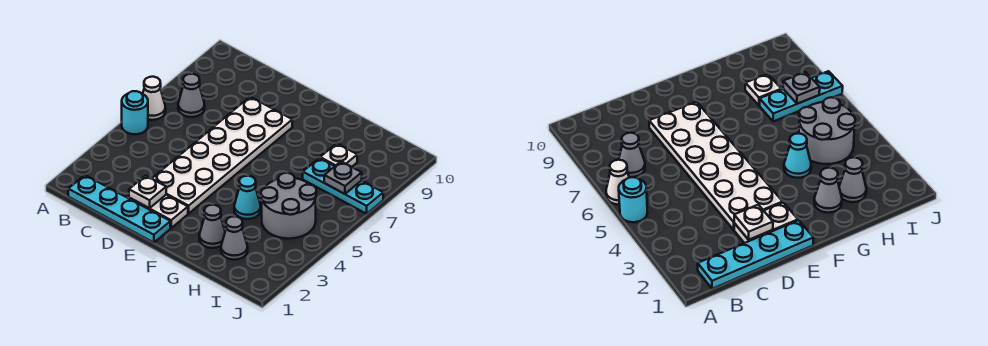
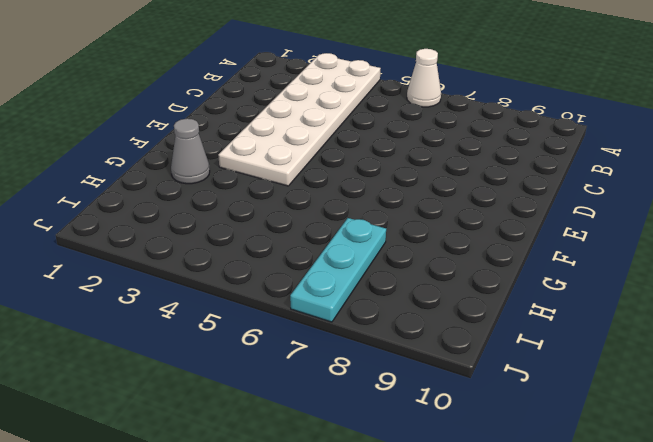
white 2x6 plate [218,53,381,186] -> white 2x6 plate turned to [152,97,292,213]
none -> cyan 1x1 round brick [122,91,148,134]
none -> cyan 1x4 plate [68,175,170,243]
none -> grey 1x1 cone [178,74,205,117]

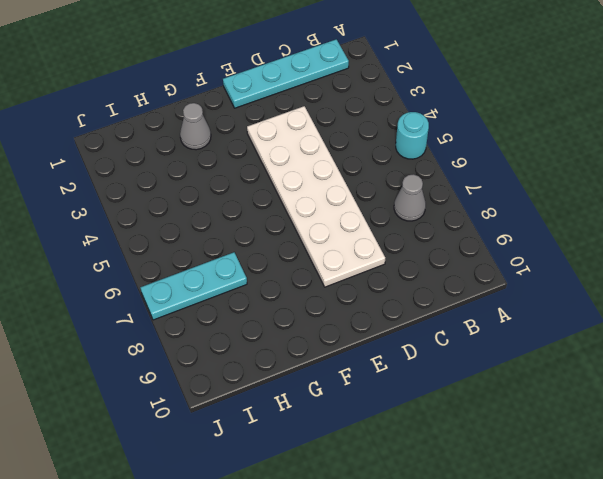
none -> white 1x1 cone [143,77,166,120]
none -> white 1x2 plate [129,195,188,228]
none -> cyan 1x1 cone [234,176,261,219]

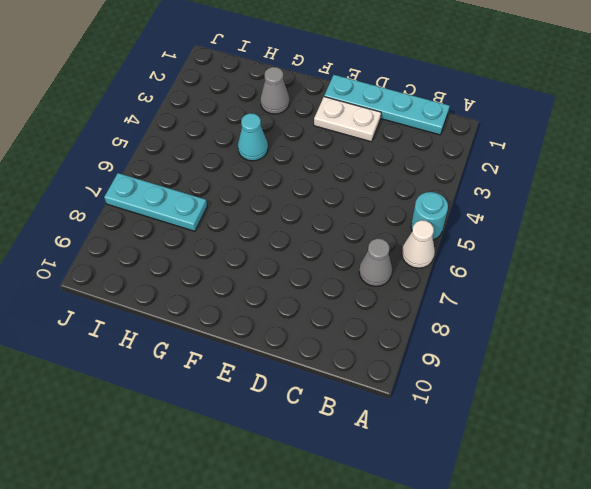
none -> white 2x6 plate [152,97,292,213]
none -> grey 1x1 cone [221,216,248,260]
none -> grey 2x2 round brick [261,173,316,239]

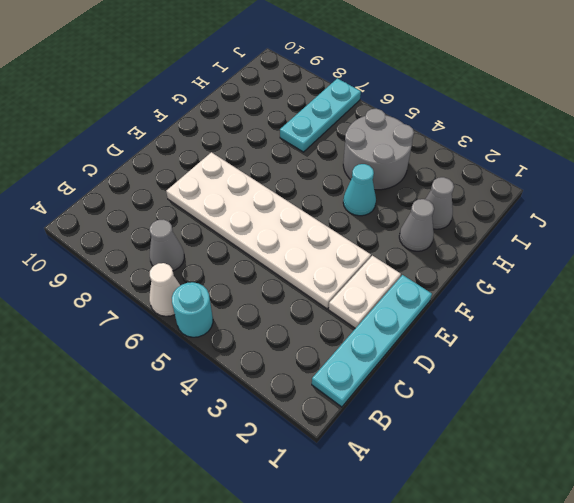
none -> white 1x1 plate [320,143,357,167]
none -> white 1x1 plate [129,176,166,208]
none -> grey 1x1 plate [324,161,362,194]

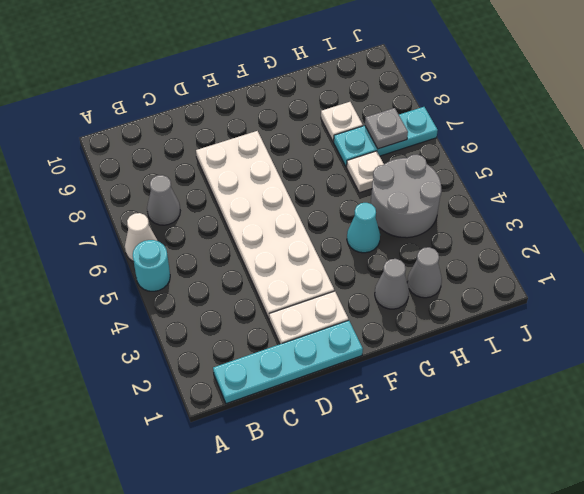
white 1x1 plate [347,151,384,193] -> white 1x1 plate moved to [129,176,166,208]

